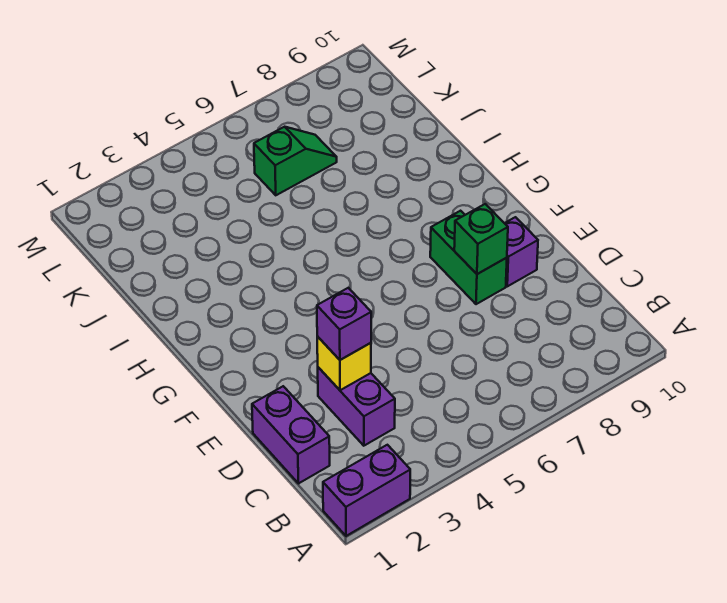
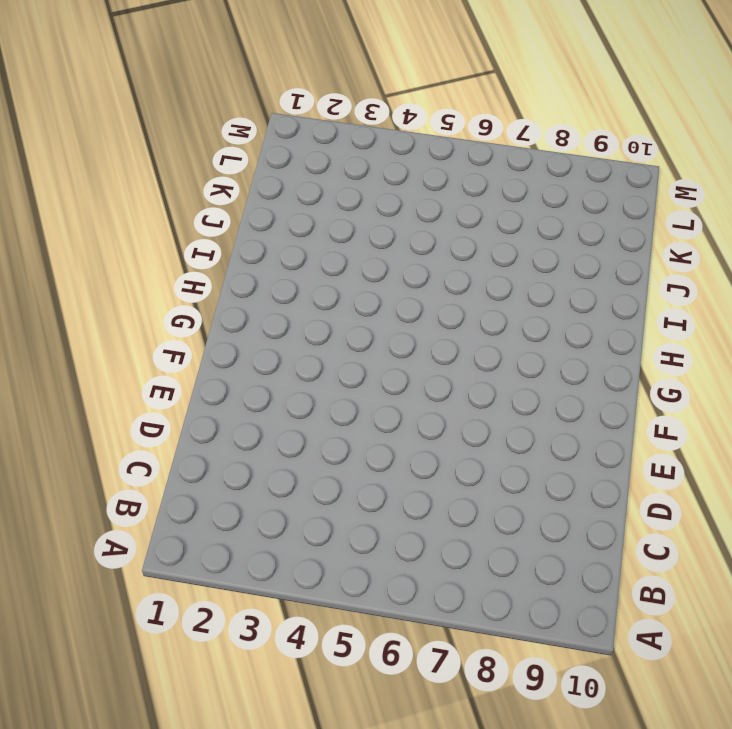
none -> purple 1x2 brick [323,445,410,536]
none -> purple 1x2 brick [252,386,330,484]

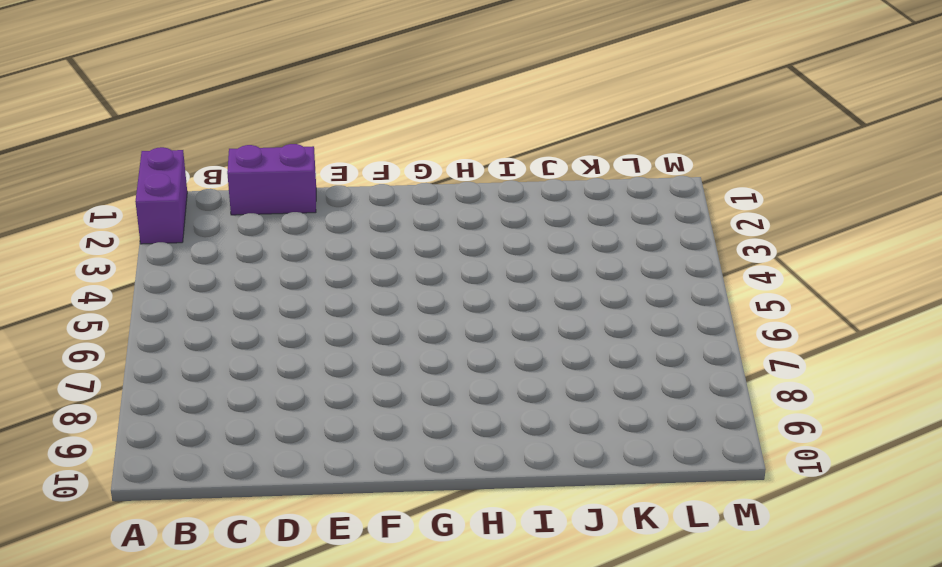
none -> purple 1x2 brick [318,367,395,446]
none -> green 1x2 brick [430,211,507,304]

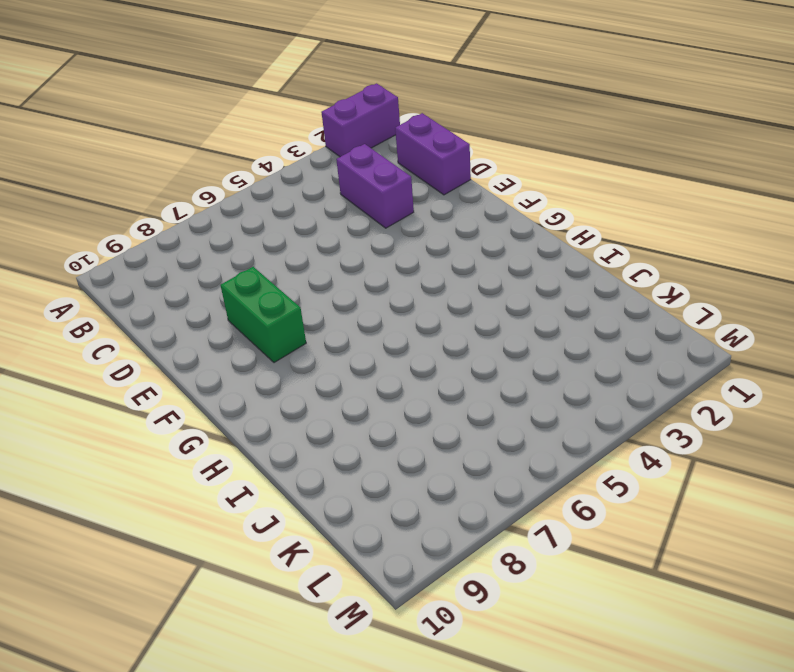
none -> purple 1x1 brick [505,217,538,286]
none -> green 1x2 slope [254,127,337,195]

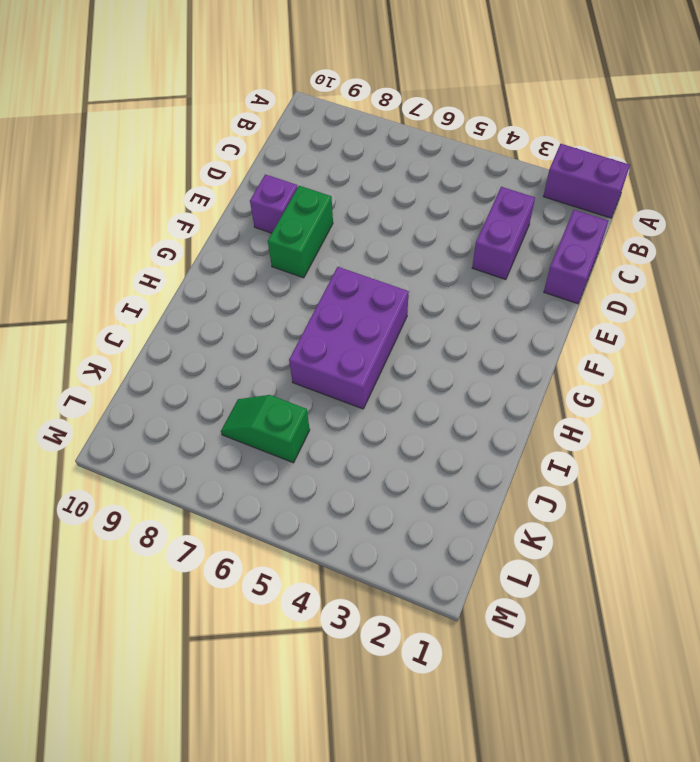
purple 2x3 brick [289,267,409,409] -> none
none -> yellow 1x1 brick [317,336,371,390]
none -> green 1x1 brick [454,204,508,274]

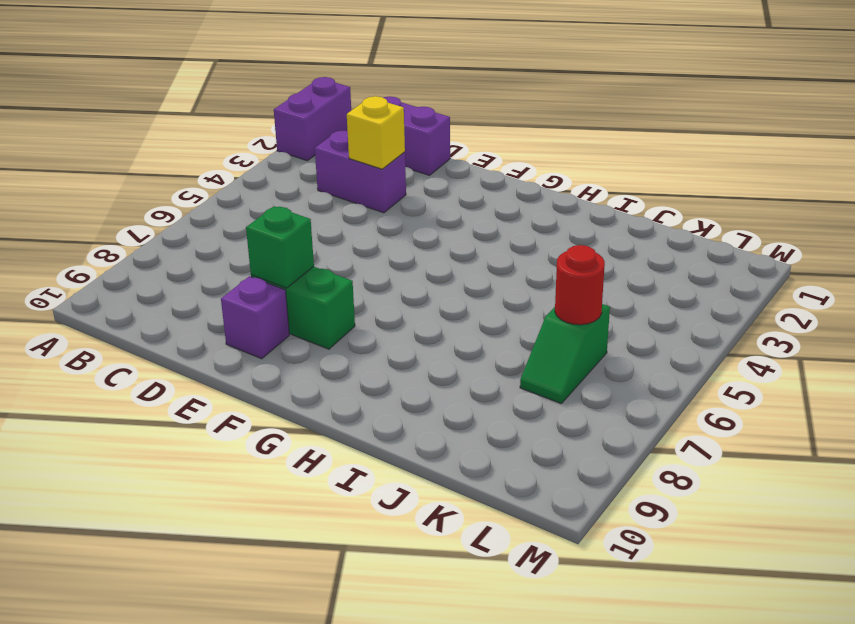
red 1x1 round brick [555,245,605,325] -> none
none -> purple 1x1 brick [317,288,371,360]

